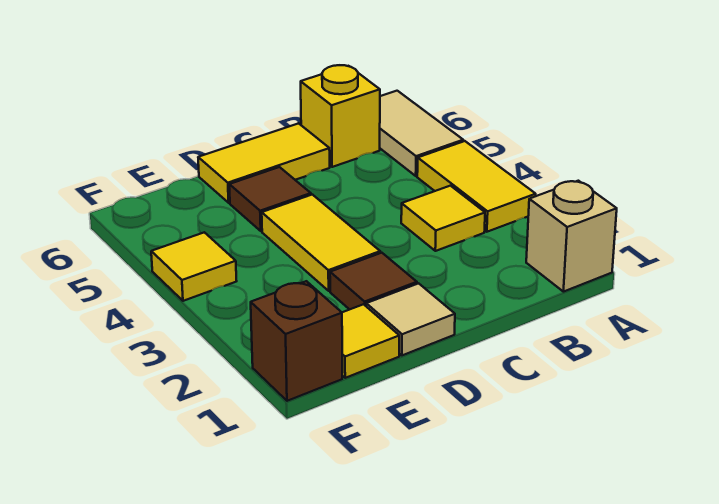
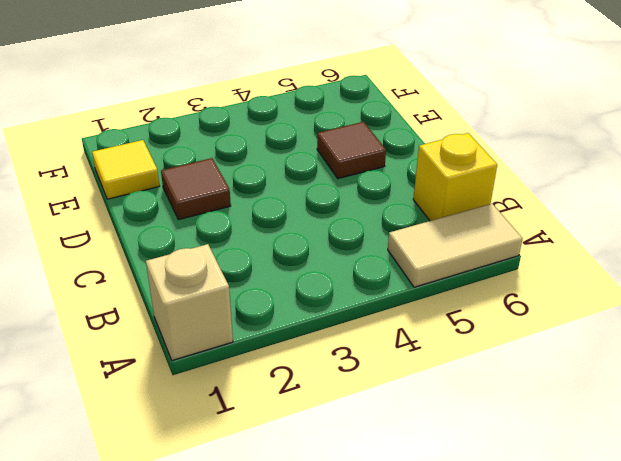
none -> yellow 1x2 tile [417,141,536,232]
none -> yellow 1x1 tile [401,186,485,251]
none -> yellow 1x2 tile [198,123,330,203]

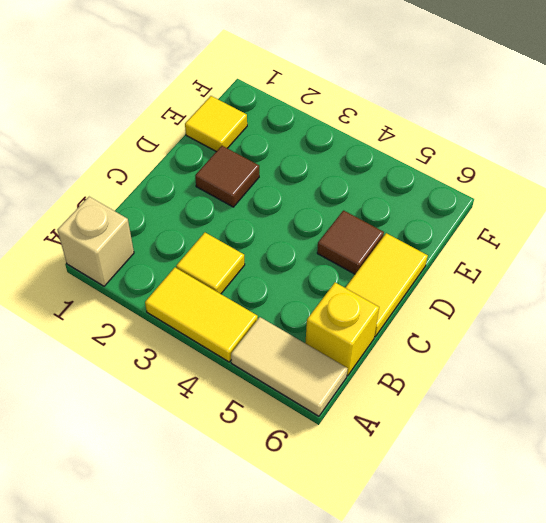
none -> tan 1x1 tile [366,283,455,355]
none -> yellow 1x2 tile [262,195,380,291]
none -> brown 1x1 brick [251,281,342,401]

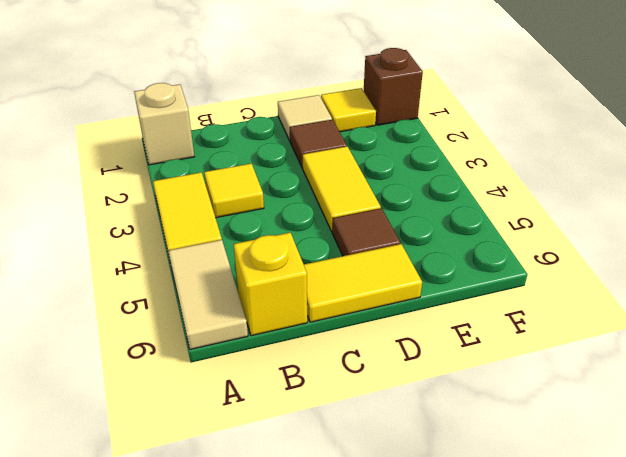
none -> yellow 1x1 tile [151,232,236,301]

